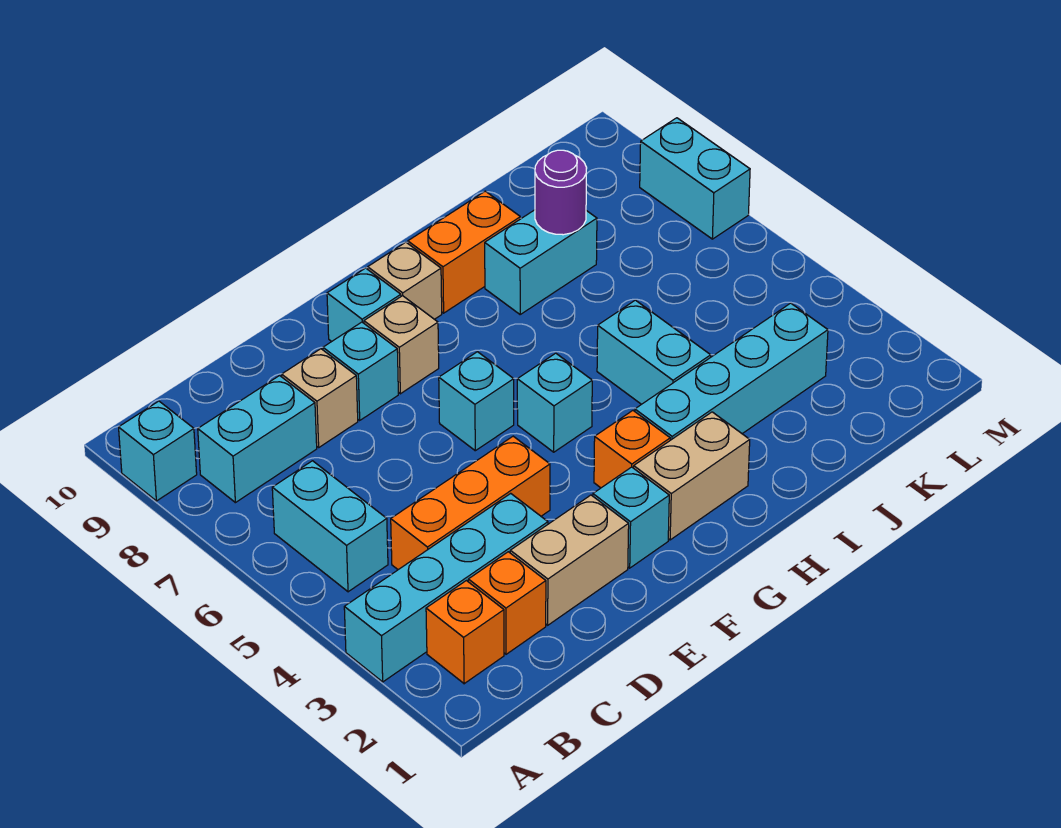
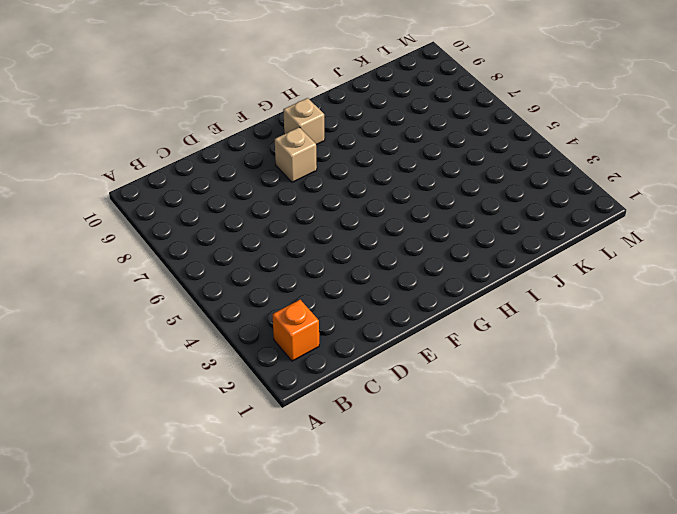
none -> cyan 1x4 brick [344,493,548,682]
none -> cyan 1x1 brick [119,401,197,501]
none -> cyan 1x2 brick [272,461,388,592]

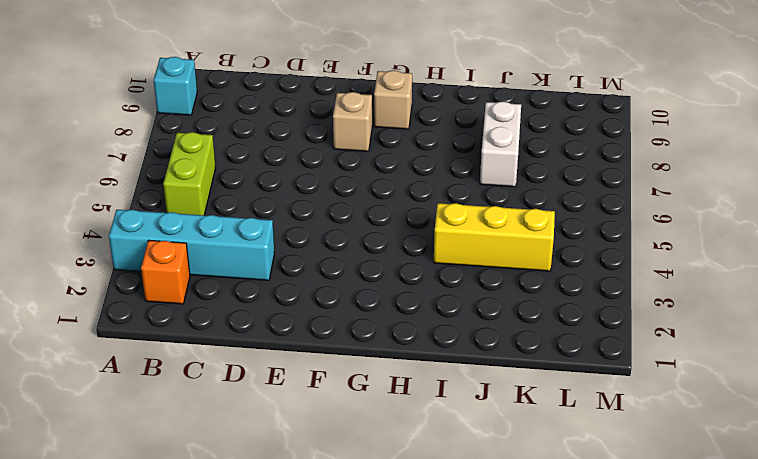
lime 1x2 brick [163,132,215,215] -> cyan 1x2 brick [272,461,388,592]
yellow 1x3 brick [434,203,555,271] -> cyan 1x2 brick [597,300,711,404]
white 1x2 brick [480,101,521,187] -> cyan 1x2 brick [485,210,597,314]
none -> cyan 1x2 brick [198,376,317,503]
none -> orange 1x1 brick [468,552,546,654]
none -> orange 1x3 brick [391,436,550,570]

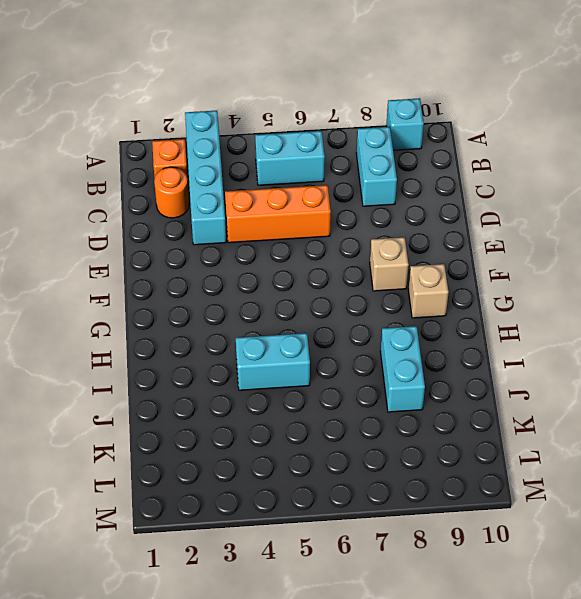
orange 1x1 round brick [154,167,189,218] -> orange 1x1 brick [468,552,546,654]
orange 1x3 brick [225,185,331,243] -> orange 1x3 brick turned to [391,436,550,570]
none -> tan 1x2 brick [510,495,629,625]
none -> tan 1x1 brick [282,349,358,447]
none -> cyan 1x1 brick [323,322,398,420]

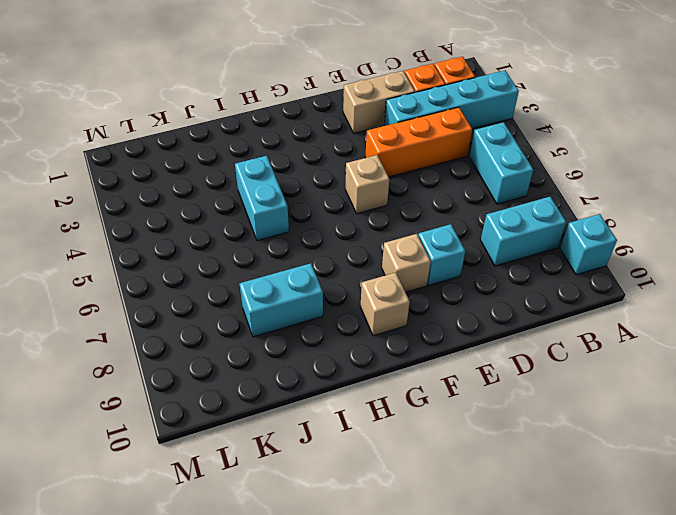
tan 1x1 brick [345,155,389,214] -> tan 1x1 brick moved to [282,349,358,447]
none -> cyan 1x1 brick [593,467,669,568]
none -> cyan 1x1 brick [439,352,514,451]
none -> cyan 1x1 brick [327,268,401,342]

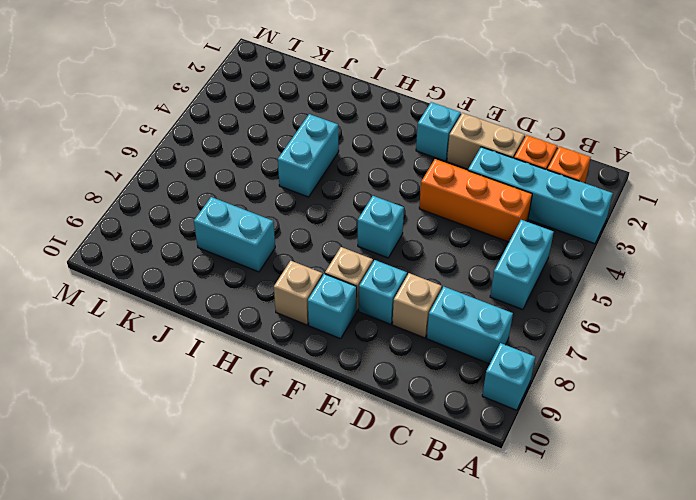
none -> tan 1x2 brick [634,412,750,540]
none -> orange 1x1 brick [594,411,670,488]
none -> cyan 1x1 brick [517,353,592,452]

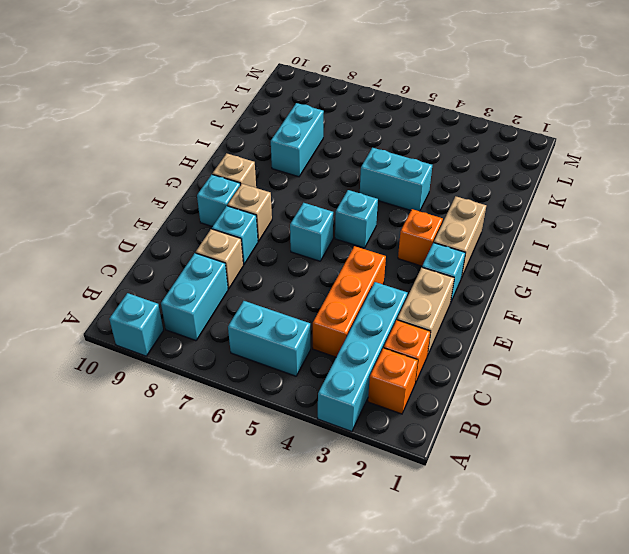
none -> cyan 1x4 brick [635,303,828,440]
none -> orange 1x2 brick [408,191,520,313]
none -> cyan 1x2 brick [640,118,750,239]

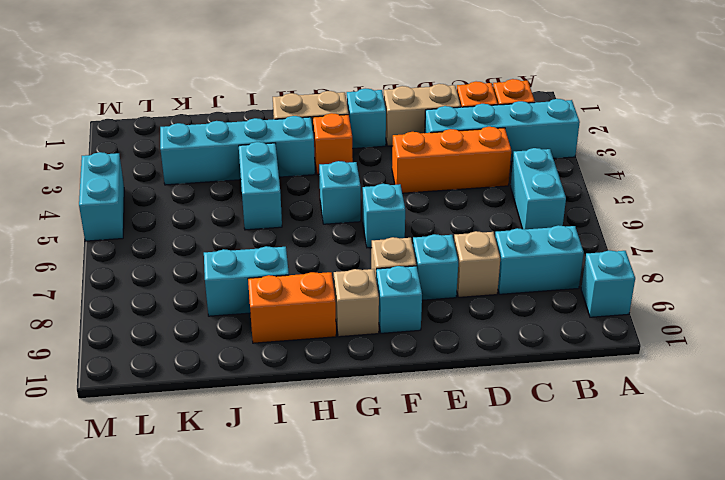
cyan 1x2 brick [79,152,124,241] -> cyan 1x2 brick moved to [640,118,750,239]
none -> purple 1x1 round brick [535,150,587,235]

